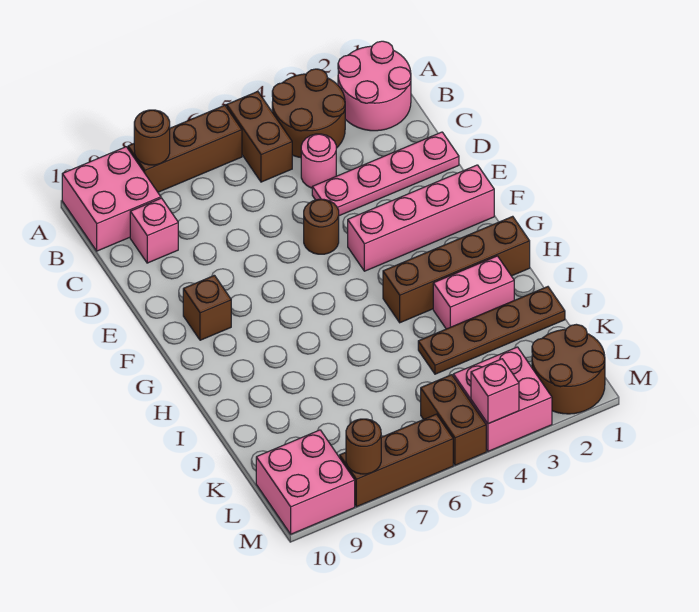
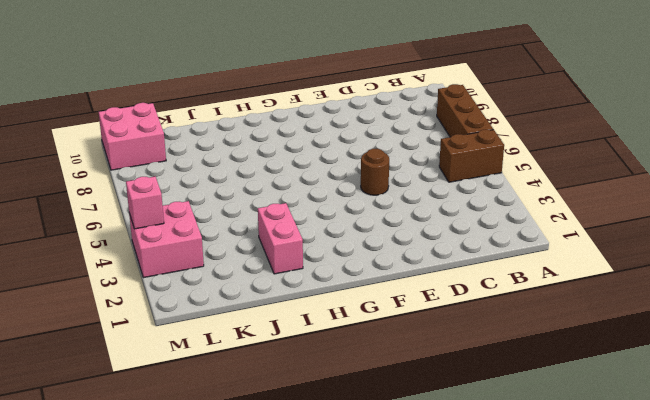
none -> pink 2x2 round brick [338,41,411,131]
none -> brown 2x2 round brick [272,69,345,158]
none -> pink 2x2 brick [62,147,161,251]

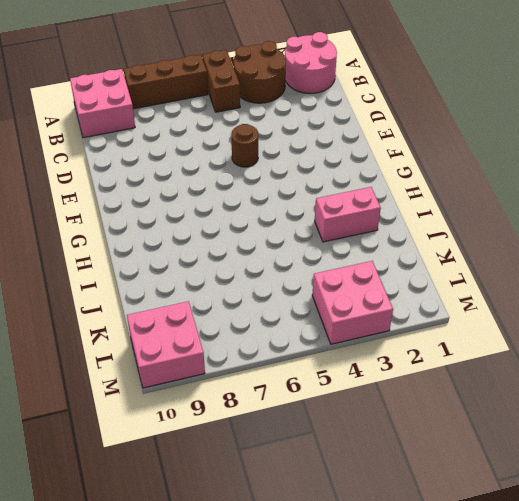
none -> pink 1x1 round brick [301,134,336,188]
none -> pink 1x1 brick [130,198,178,263]
none -> pink 1x4 plate [312,132,459,216]

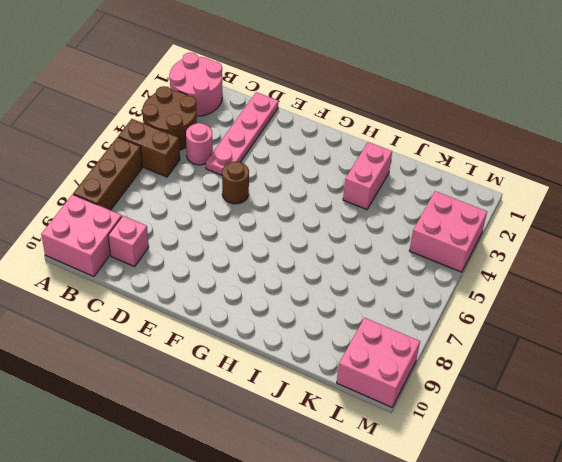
none -> pink 1x4 brick [348,165,494,271]
none -> brown 1x1 brick [183,275,231,340]
none -> brown 1x4 brick [383,216,530,323]

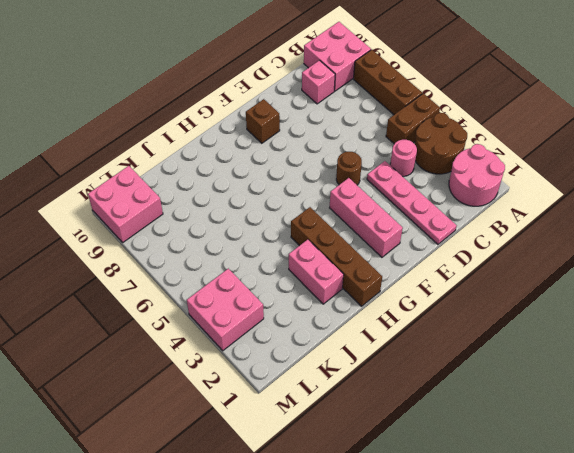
pink 1x3 brick [330,178,403,257] -> pink 1x4 brick [348,165,494,271]
none -> brown 1x4 plate [418,287,565,374]
none -> brown 2x2 round brick [532,324,605,414]
none -> brown 1x2 brick [421,375,486,465]

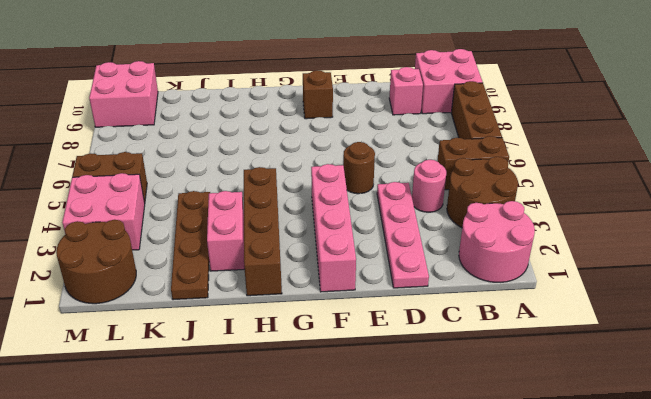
none -> brown 1x3 brick [340,414,453,507]
none -> brown 1x1 round brick [134,110,170,165]
none -> pink 1x1 brick [471,359,519,424]

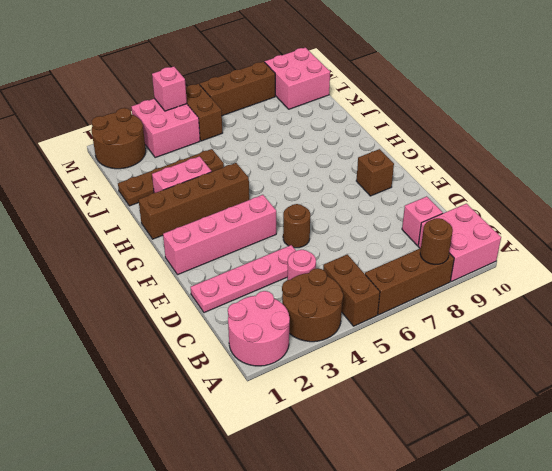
none -> brown 1x1 round brick [346,419,381,474]

